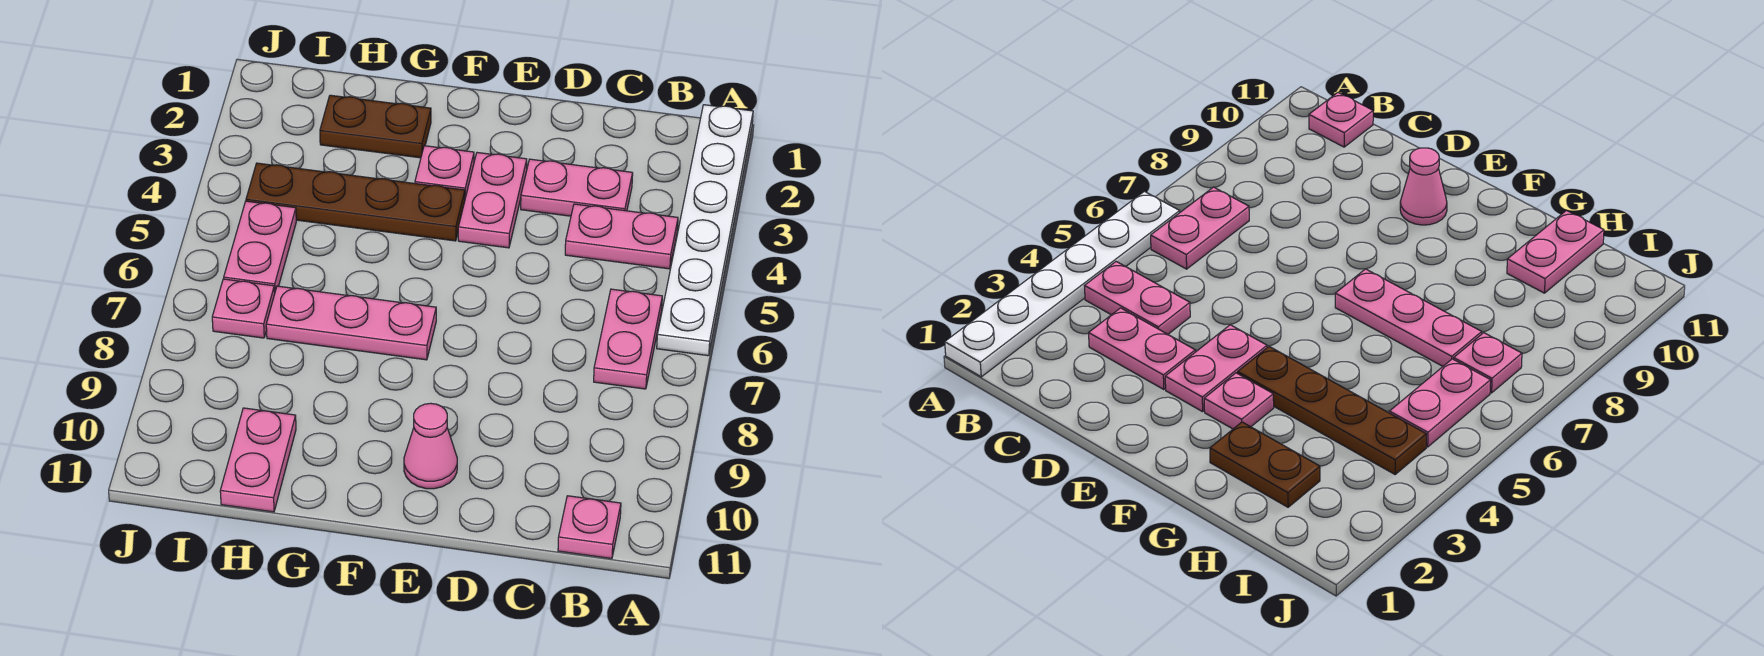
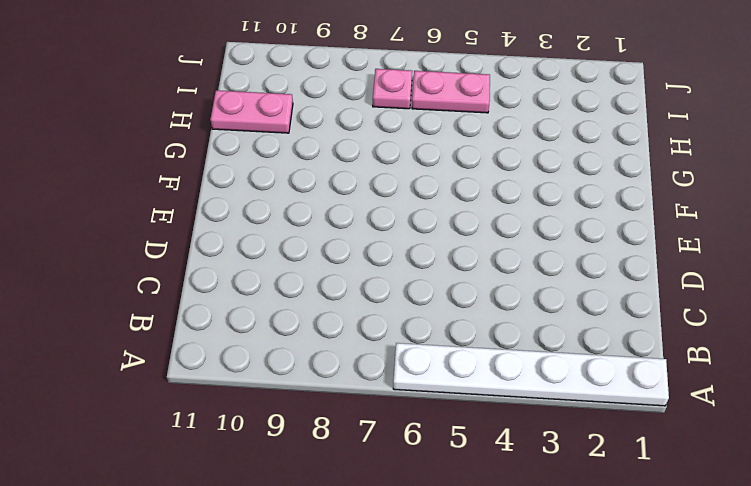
none -> pink 1x2 plate [565,204,678,269]
none -> pink 1x2 plate [594,289,662,389]
none -> pink 1x1 plate [558,496,621,559]

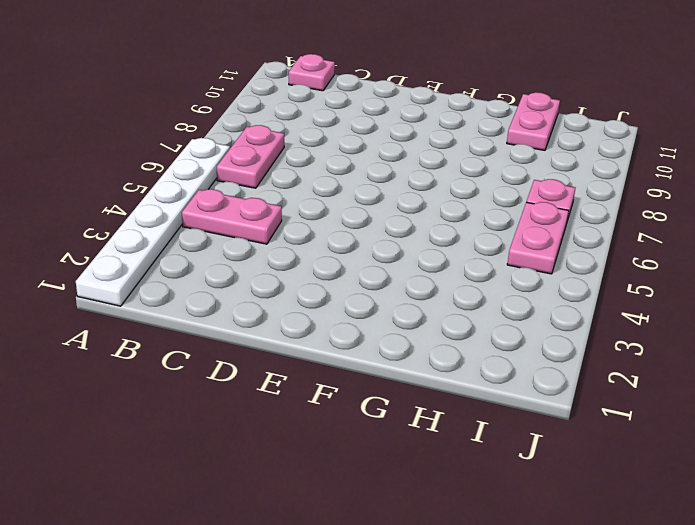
none -> pink 1x2 plate [521,159,633,216]
none -> pink 1x2 plate [458,153,527,248]
none -> pink 1x1 cone [404,403,457,489]

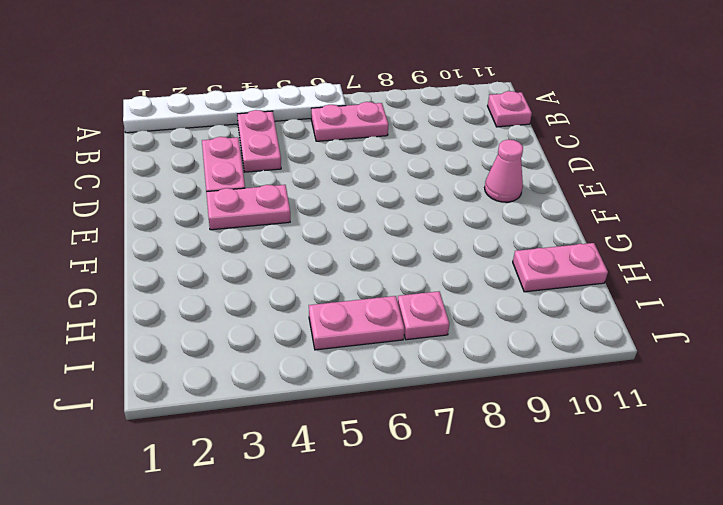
none -> pink 1x1 plate [415,146,474,198]
none -> brown 1x4 plate [246,163,465,241]
none -> pink 1x3 plate [266,286,436,360]

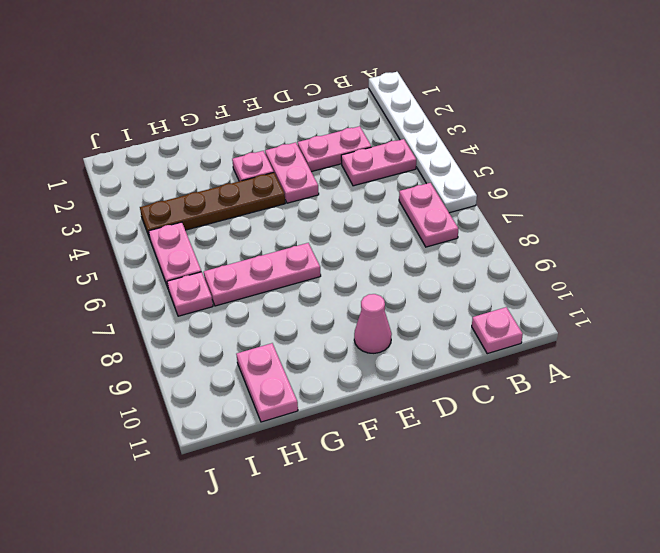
none -> brown 1x2 plate [320,95,431,158]

